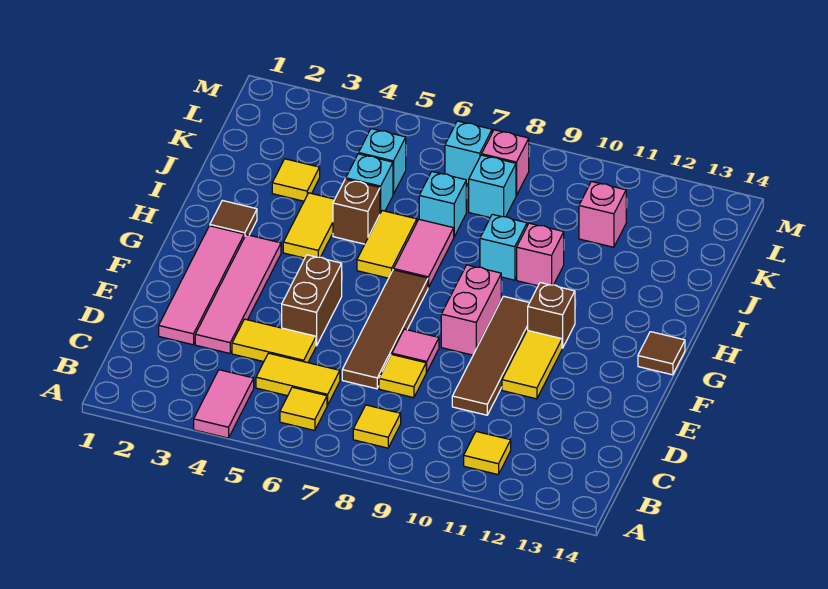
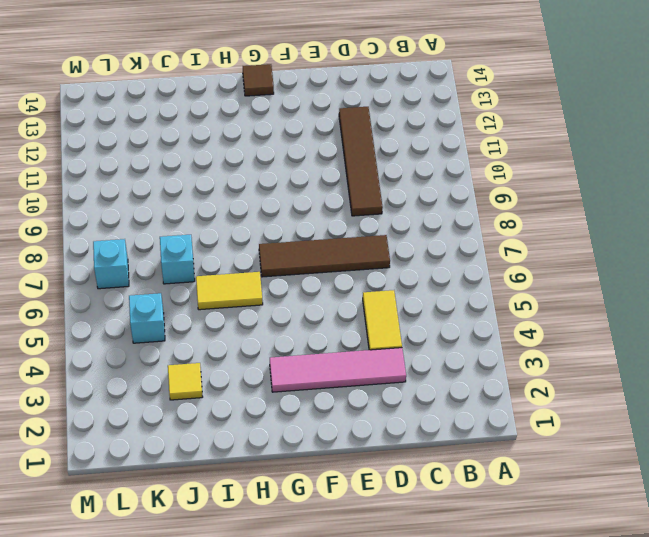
brown 1x4 tile [339,107,383,216] -> brown 1x4 tile turned to [452,296,529,415]
none -> pink 1x2 tile [194,370,254,438]
none -> yellow 1x1 tile [280,387,327,431]
none -> yellow 1x1 tile [353,405,401,448]
none -> yellow 1x1 tile [464,432,511,474]

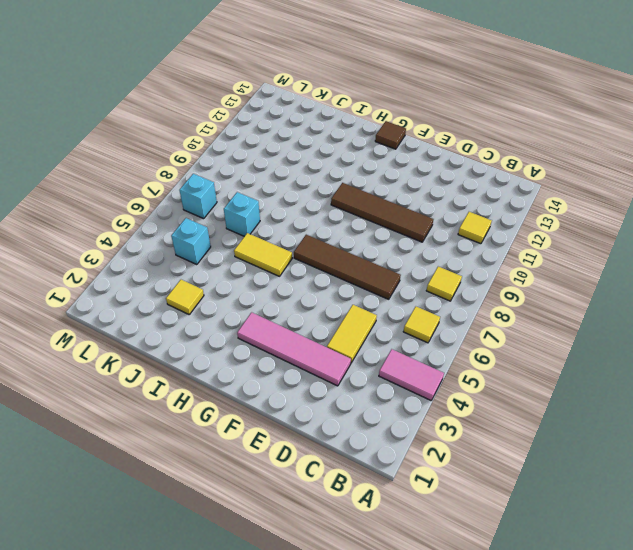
none -> yellow 1x2 tile [256,353,340,405]
none -> pink 1x4 tile [159,226,244,345]
none -> yellow 1x1 tile [379,354,426,398]
none -> brown 1x2 brick [282,255,342,346]

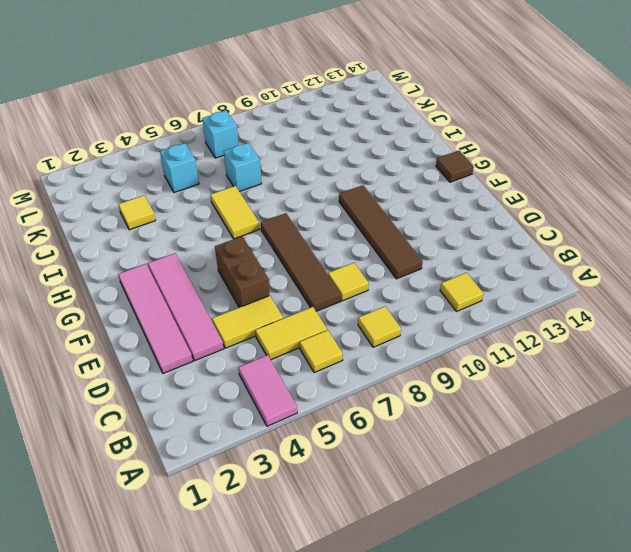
none -> pink 1x1 tile [392,329,439,372]
none -> yellow 1x2 tile [502,330,562,399]
none -> pink 1x2 brick [441,265,501,355]
none -> brown 1x1 brick [528,283,575,348]

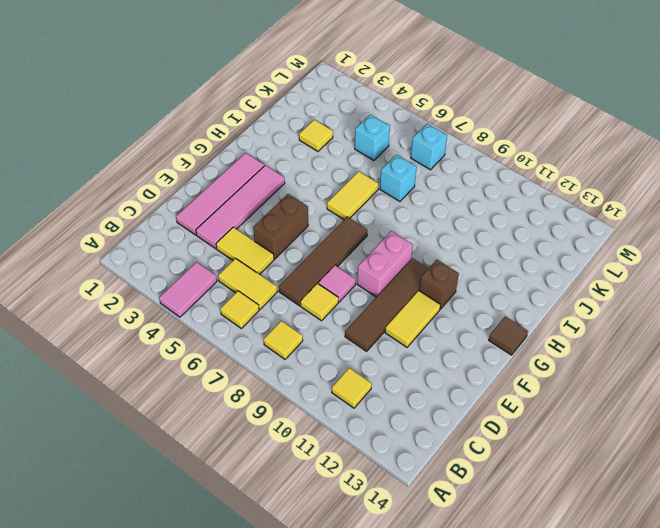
none -> brown 1x1 tile [210,200,257,237]
none -> yellow 1x2 tile [283,193,335,258]
none -> pink 1x2 tile [394,219,454,288]
none -> brown 1x1 brick [333,179,380,244]

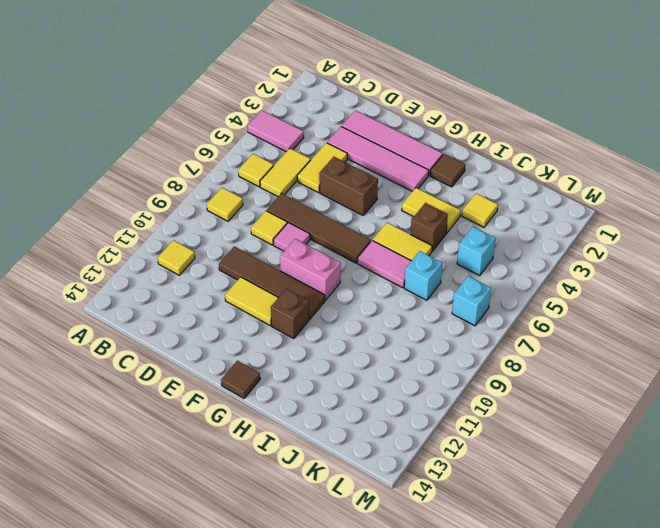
none -> cyan 1x1 brick [480,214,527,280]
none -> pink 1x1 brick [517,223,564,286]
none -> cyan 1x1 brick [346,154,393,213]
none -> cyan 1x1 brick [469,155,516,218]

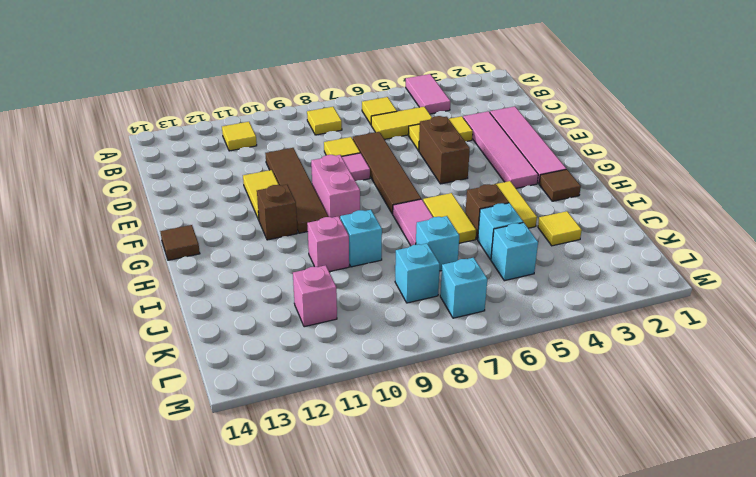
none -> pink 1x1 brick [482,130,529,196]

